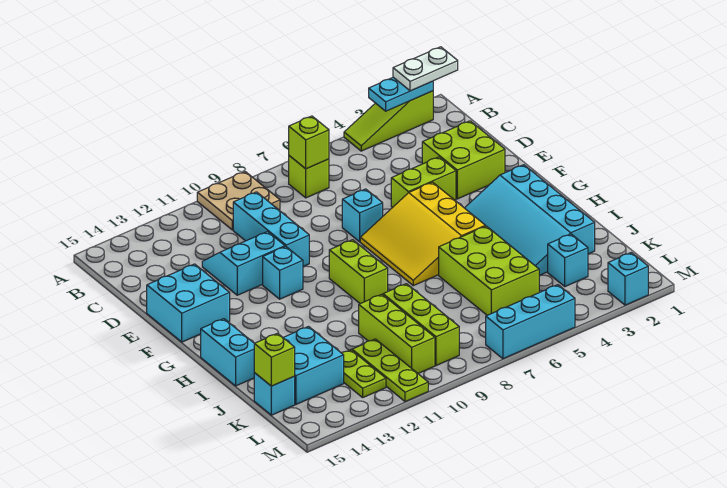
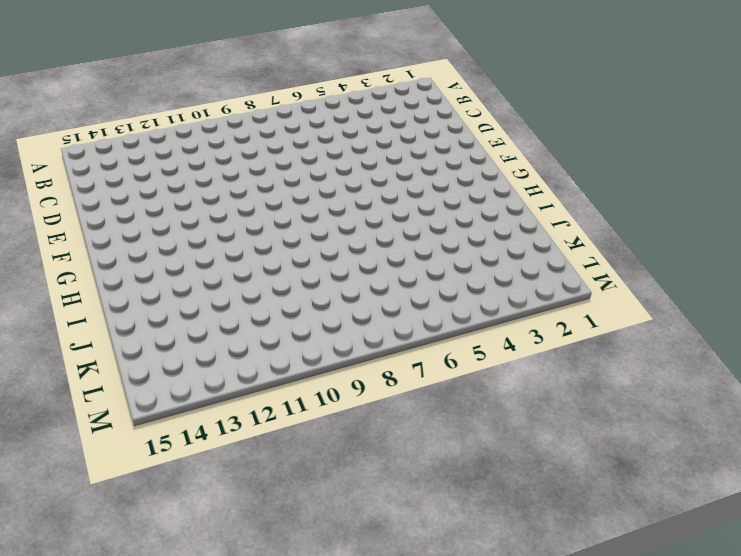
none -> lime 1x3 slope [344,91,433,151]
none -> tan 2x2 plate [197,172,280,230]
none -> lime 1x1 brick [289,156,329,198]

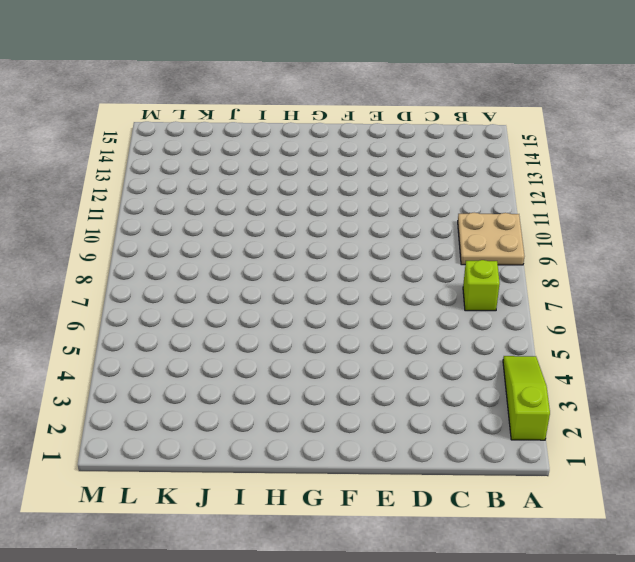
none -> cyan 1x3 brick [233,192,309,266]
none -> lime 2x2 brick [422,121,505,199]
none -> cyan 2x2 slope [202,232,285,295]

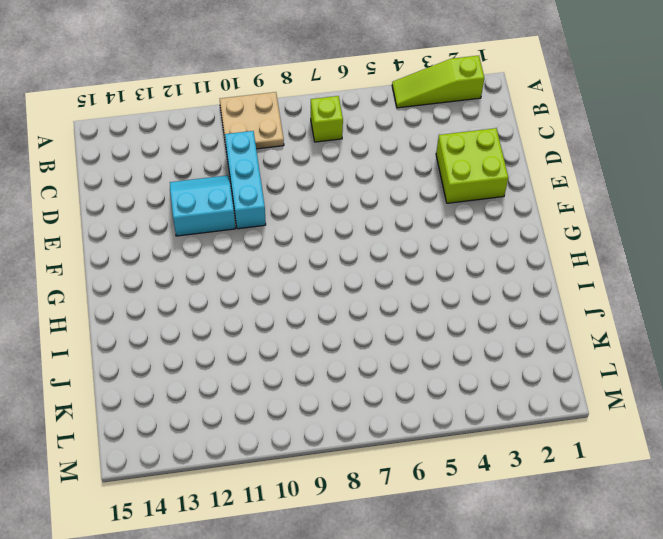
none -> lime 1x2 brick [391,157,456,208]
none -> cyan 1x1 brick [342,189,383,242]
none -> cyan 2x2 brick [147,264,230,342]

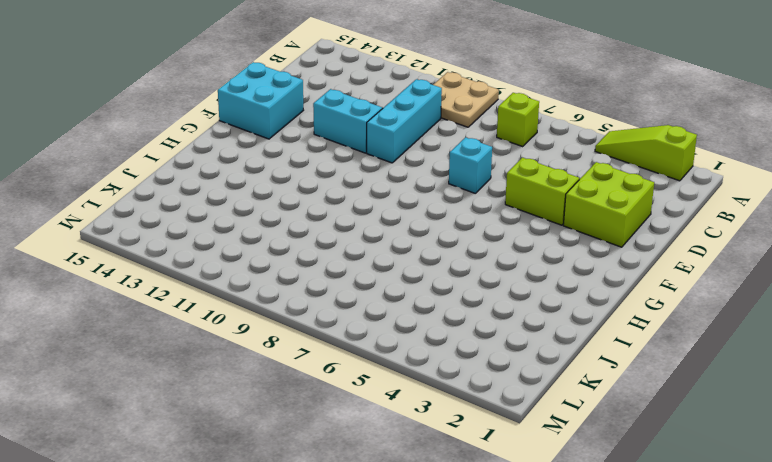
none -> yellow 3x3 slope [360,182,485,286]
none -> cyan 1x1 brick [263,247,303,299]
none -> cyan 3x4 slope [465,165,595,275]

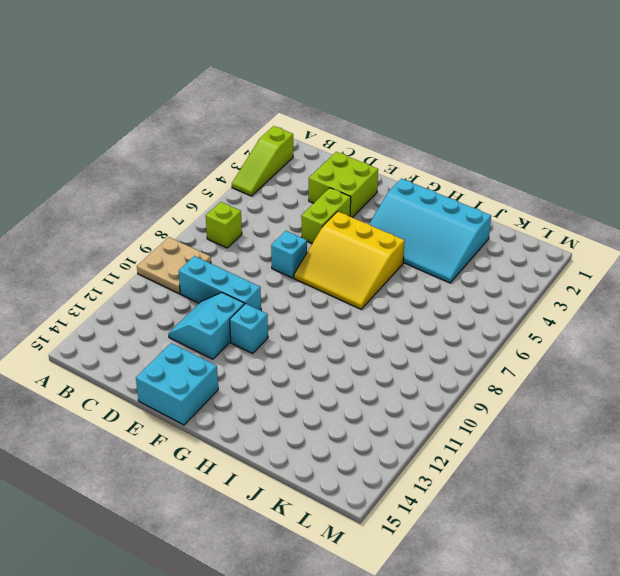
none -> lime 1x2 brick [329,240,388,304]
none -> cyan 1x2 brick [201,319,255,386]
none -> lime 2x3 brick [439,226,539,315]

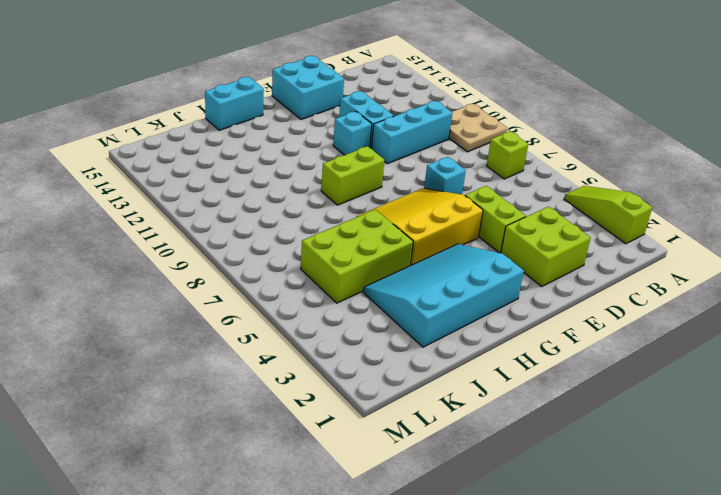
none -> lime 1x3 brick [383,284,459,366]
none -> lime 1x3 brick [359,294,435,373]
none -> cyan 2x2 brick [283,327,344,404]

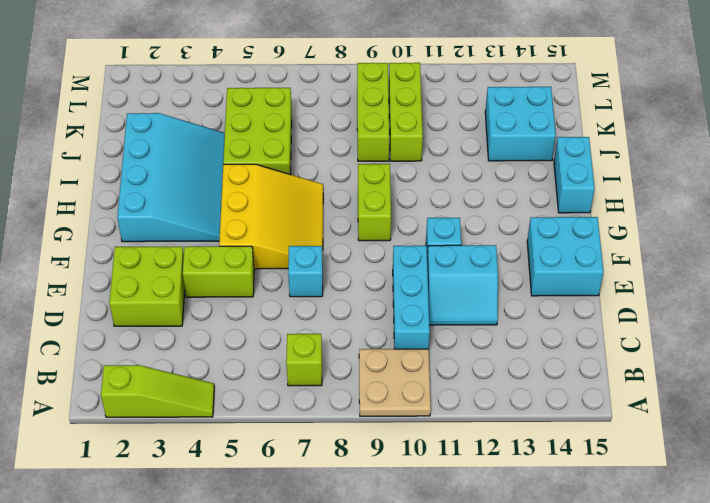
none -> cyan 1x1 brick [548,234,588,287]
none -> lime 1x3 plate [352,339,428,402]
none -> lime 1x2 plate [342,350,386,397]

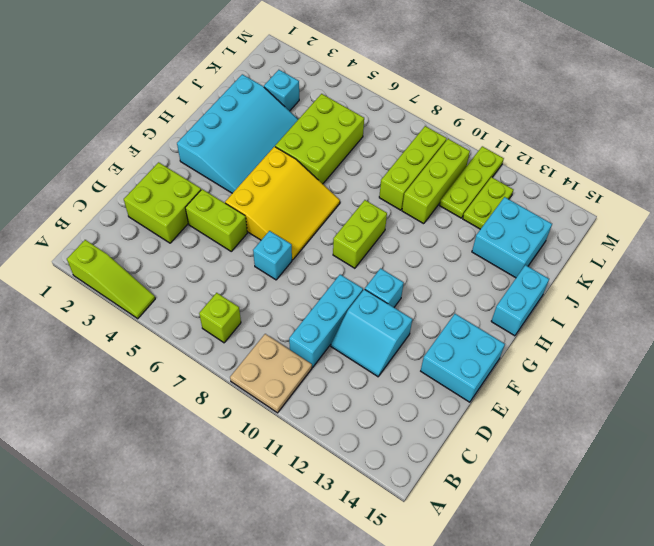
none -> cyan 1x1 brick [254,373,295,415]
none -> cyan 1x1 brick [608,253,648,305]
none -> cyan 1x3 brick [486,285,575,359]

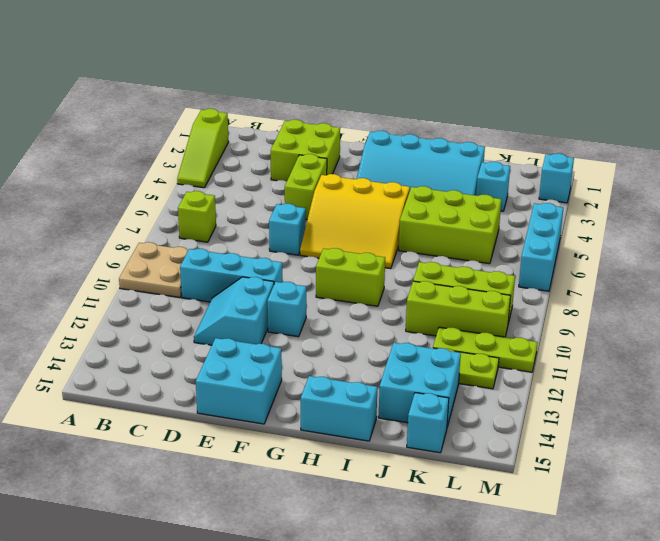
none -> cyan 1x2 plate [369,77,433,111]
none -> lime 1x1 brick [289,116,329,169]
none -> lime 1x1 brick [254,333,295,386]

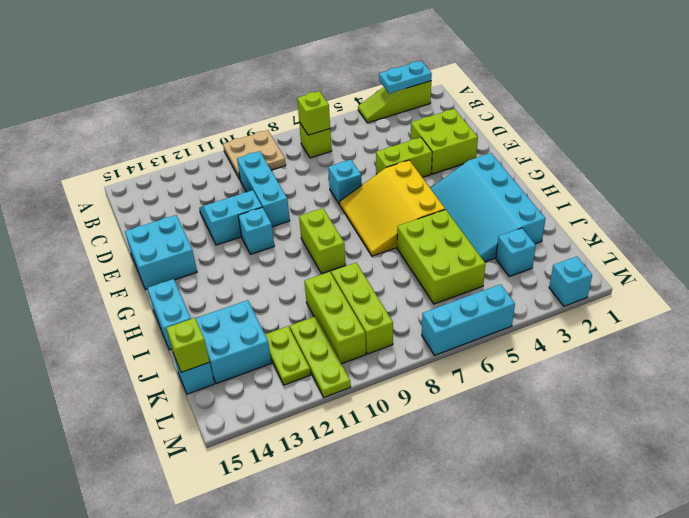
none -> white 1x2 plate [393,47,458,91]

